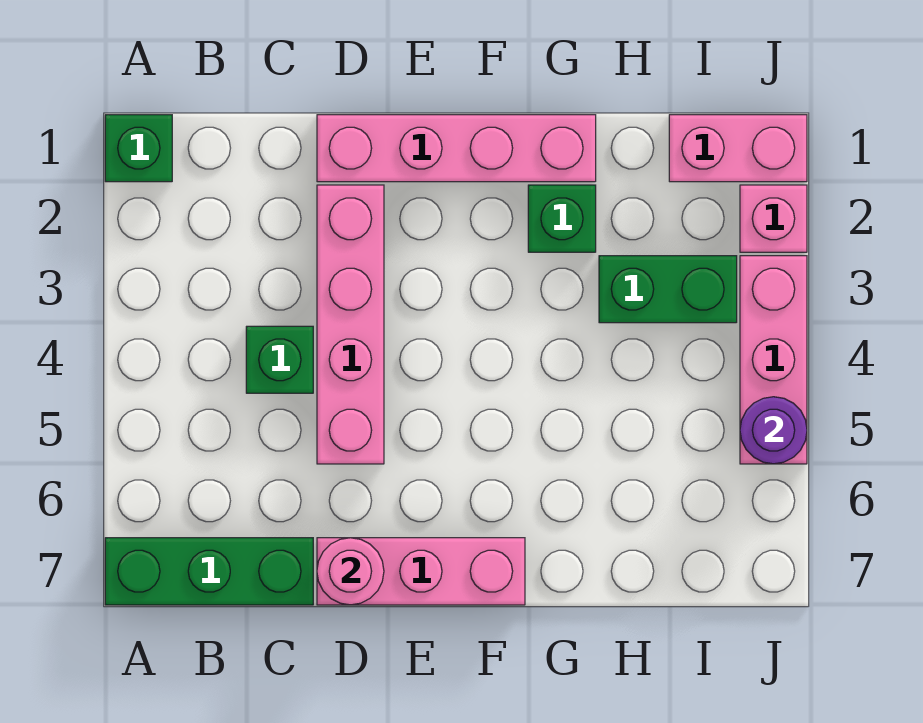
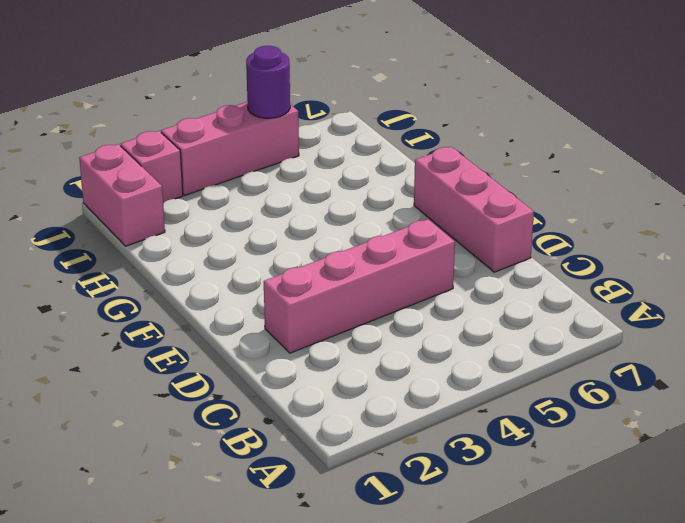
none -> green 1x1 brick [105,115,172,182]
none -> green 1x3 brick [105,538,313,605]
none -> green 1x1 brick [246,326,313,393]

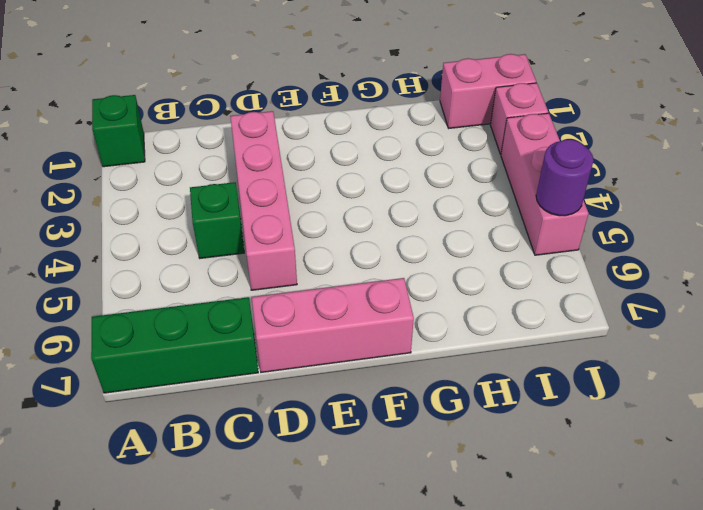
none -> pink 1x4 brick [317,115,596,182]
none -> green 1x1 brick [528,185,596,252]
none -> green 1x2 brick [599,256,737,323]

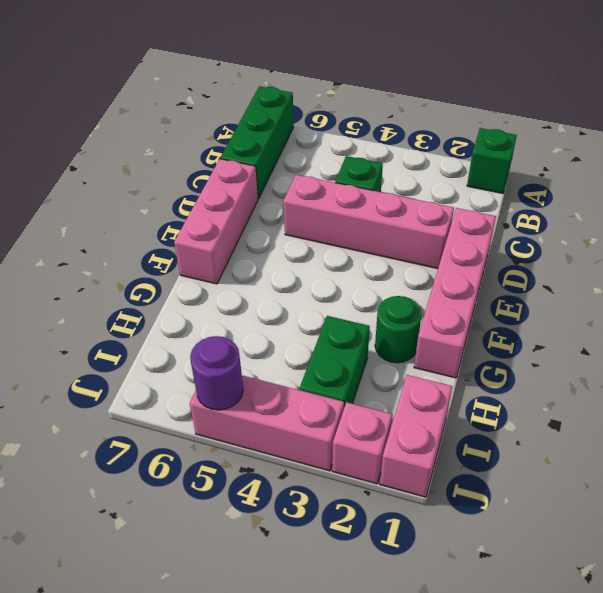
green 1x1 round brick [375,296,422,363] -> green 1x1 brick [528,185,596,252]
none -> pink 1x1 round brick [317,538,384,605]

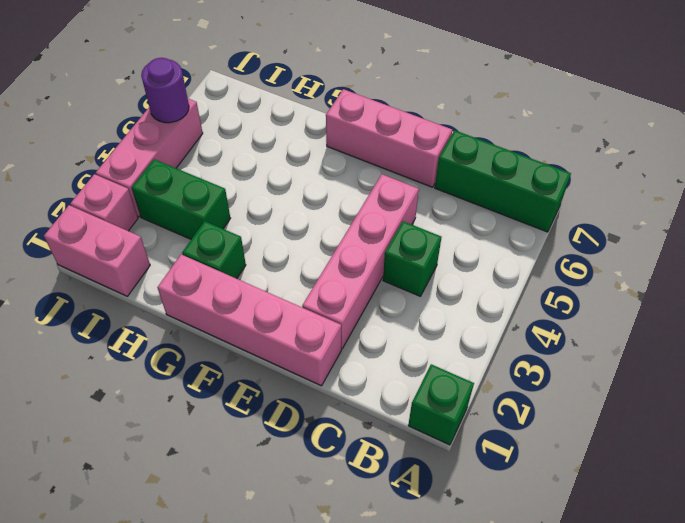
none -> pink 1x1 round brick [317,538,384,605]

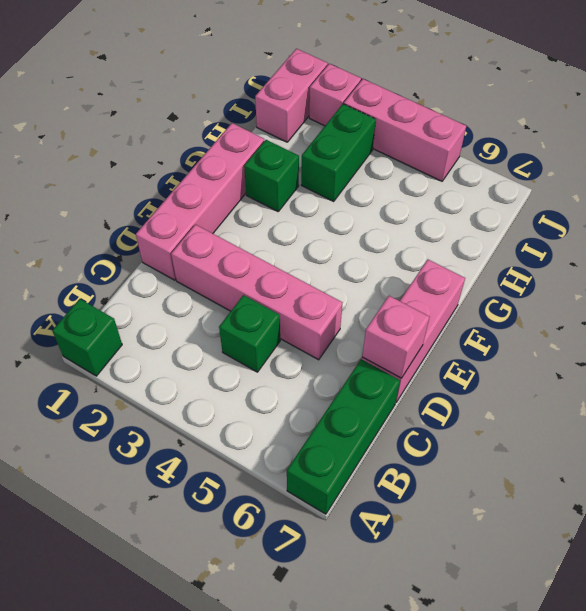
pink 1x1 brick [362,296,429,378] -> pink 1x1 round brick [317,538,384,605]
none -> purple 1x1 round brick [740,397,807,464]

